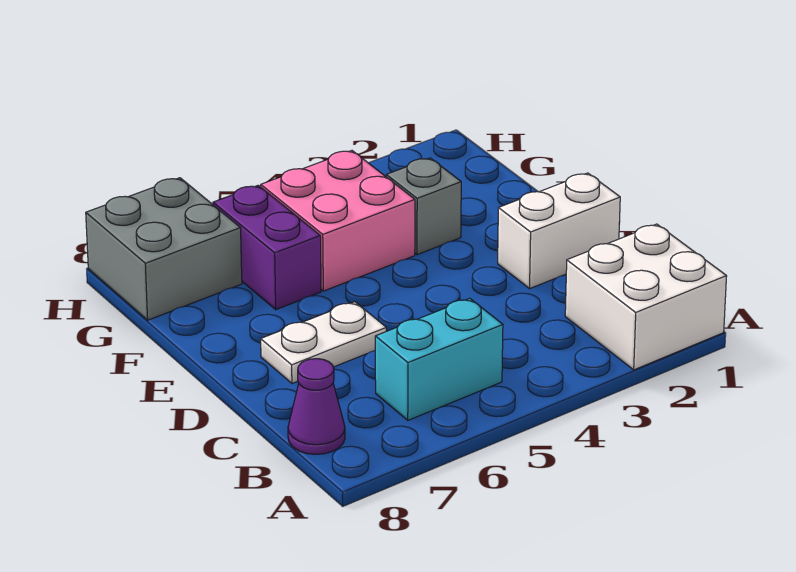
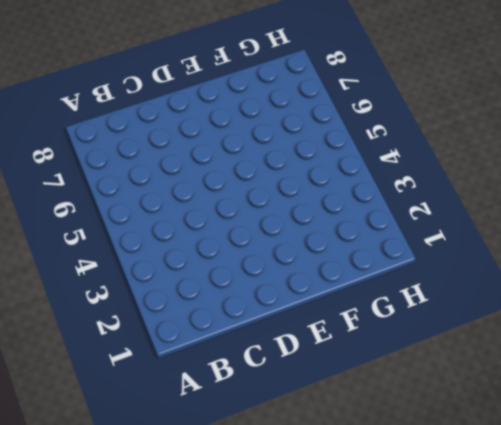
none -> white 2x2 brick [565,224,727,370]
none -> cyan 1x2 brick [375,298,503,420]

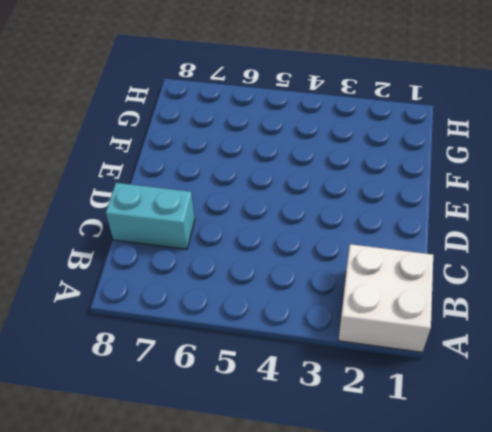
cyan 1x2 brick [106,183,195,249] -> cyan 1x2 brick moved to [375,298,503,420]
none -> purple 1x1 cone [288,359,345,454]
none -> white 1x2 brick [498,173,620,289]

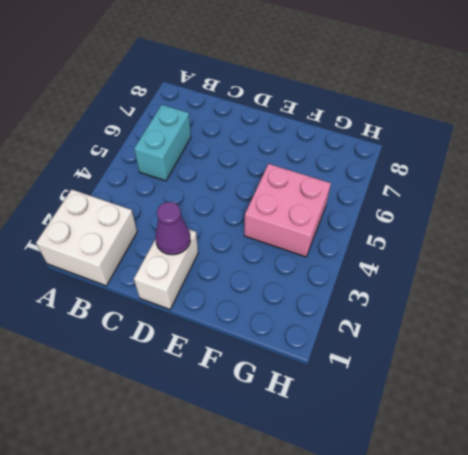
purple 1x1 cone [155,202,191,255] -> purple 1x1 cone moved to [288,359,345,454]
none -> white 1x2 plate [261,302,386,383]
none -> grey 1x1 brick [386,158,461,255]

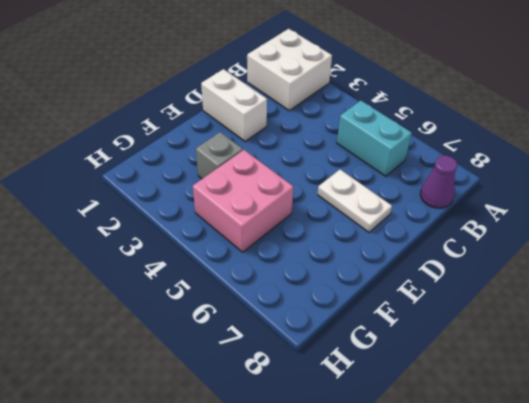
none -> purple 1x2 brick [213,185,321,310]
none -> grey 2x2 brick [86,178,242,320]

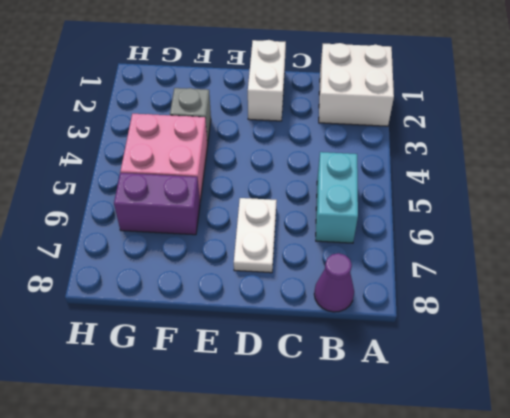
none -> grey 2x2 brick [86,178,242,320]

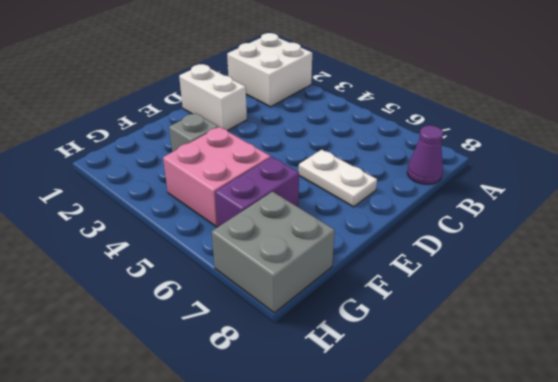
none -> cyan 1x2 brick [375,298,503,420]

